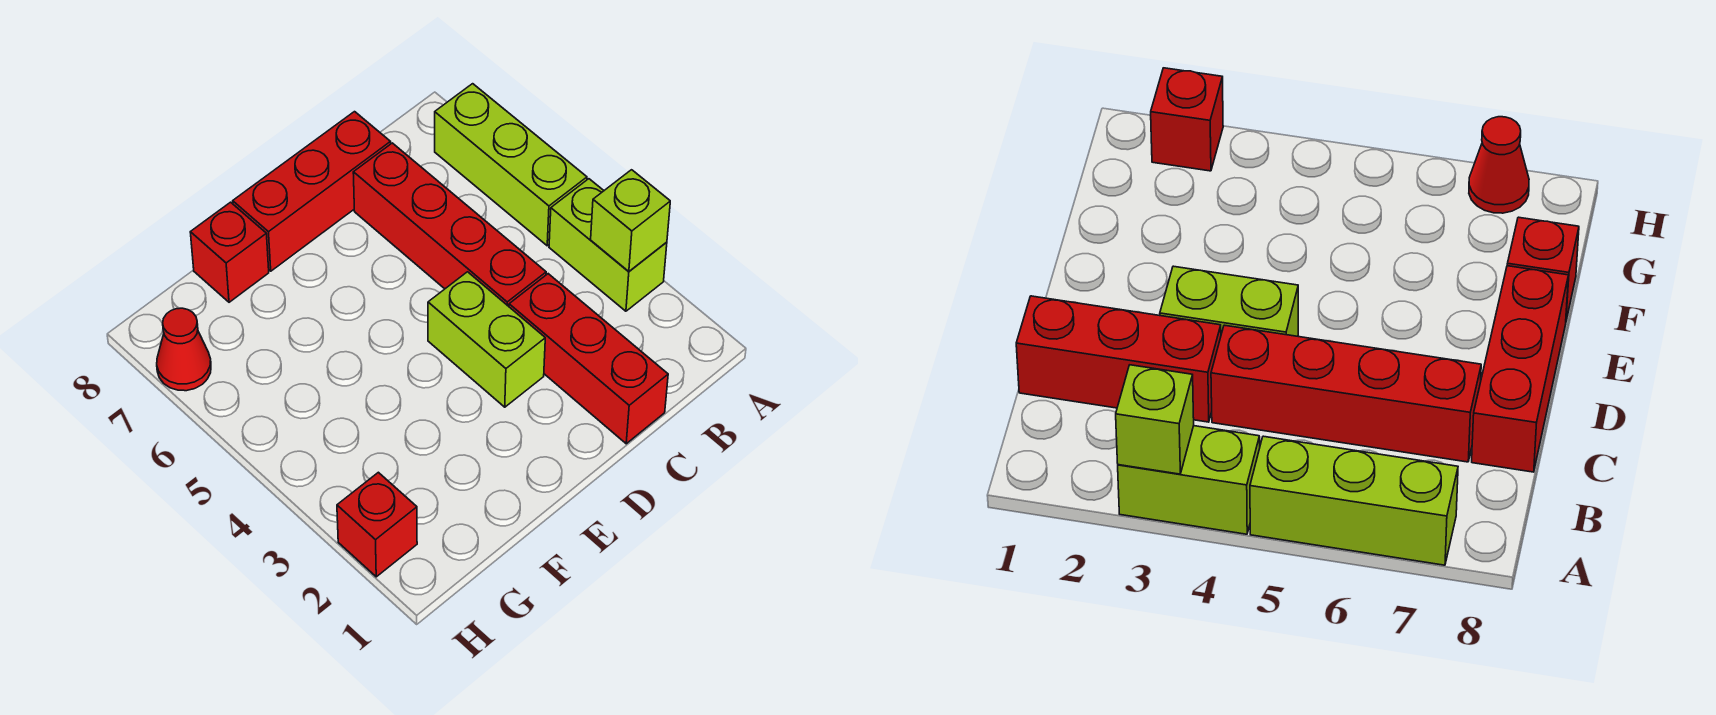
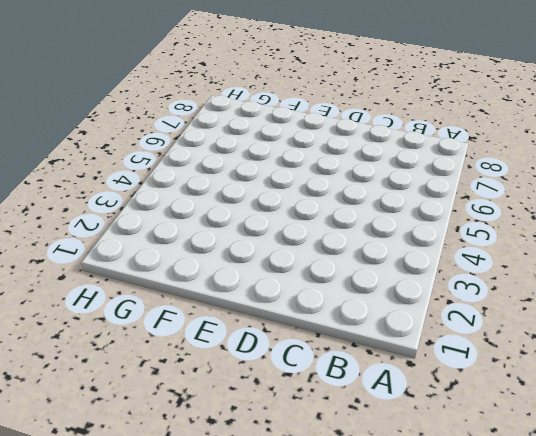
none -> lime 1x2 brick [549,179,667,311]
none -> lime 1x3 brick [435,84,587,246]

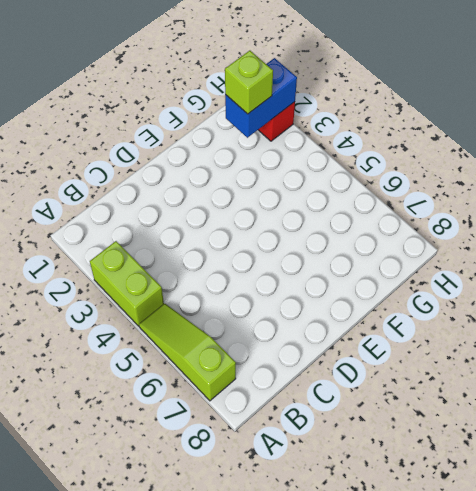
lime 1x3 slope [139,304,236,401] -> lime 1x3 brick [435,84,587,246]
blue 1x2 brick [225,58,297,138] -> none
lime 1x1 brick [225,51,273,114] -> lime 1x1 brick moved to [591,170,670,271]
none -> red 1x3 brick [509,274,668,444]
none -> red 1x4 brick [353,143,546,306]

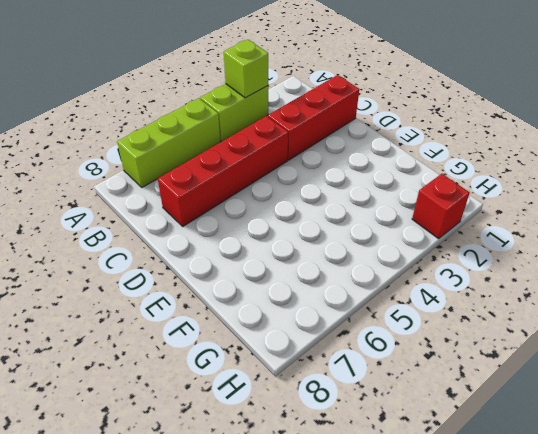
none -> red 1x3 brick [233,112,391,271]
none -> lime 1x2 brick [428,272,545,407]

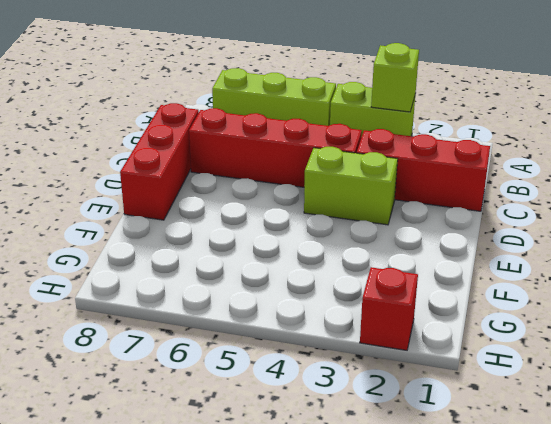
none -> red 1x1 brick [190,202,269,302]
none -> red 1x1 cone [157,308,211,391]

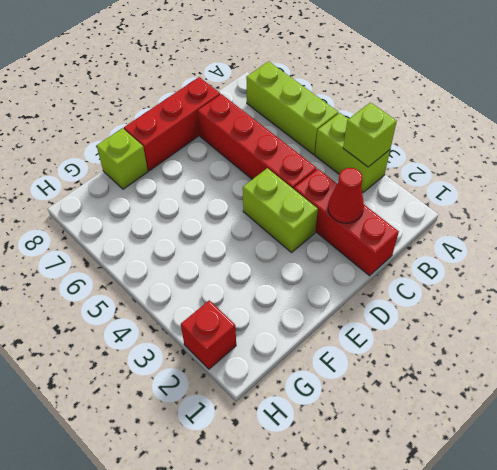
red 1x1 cone [328,168,364,223] -> red 1x1 cone moved to [157,308,211,391]
lime 1x1 brick [97,128,148,189] -> red 1x1 brick [190,202,269,302]

